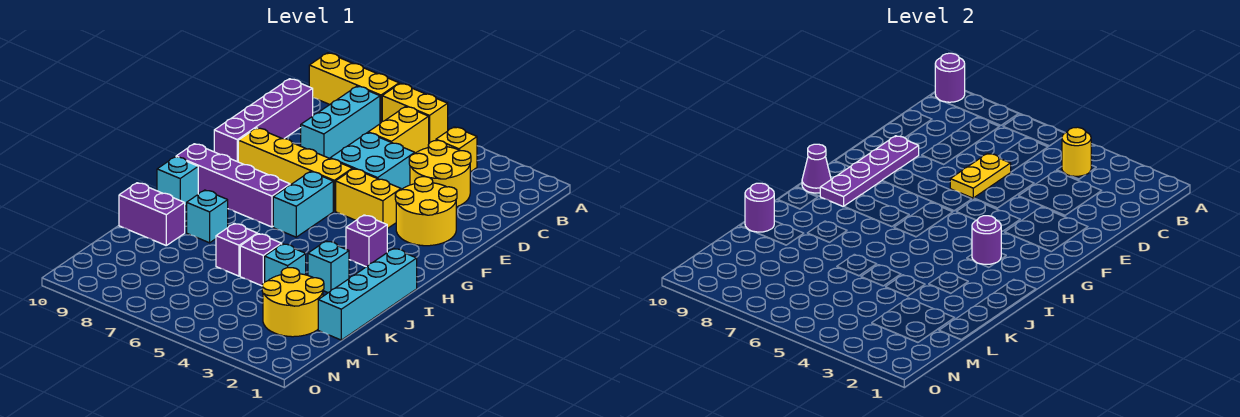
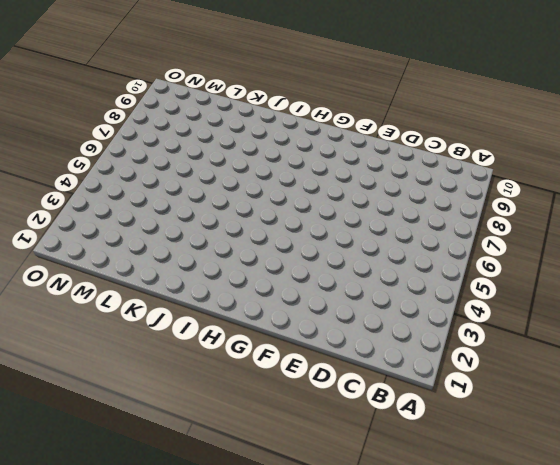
none -> yellow 1x2 brick [382,83,448,143]
none -> yellow 1x3 brick [309,53,399,123]
none -> yellow 1x1 brick [436,127,477,172]
none -> yellow 1x2 brick [368,107,429,153]

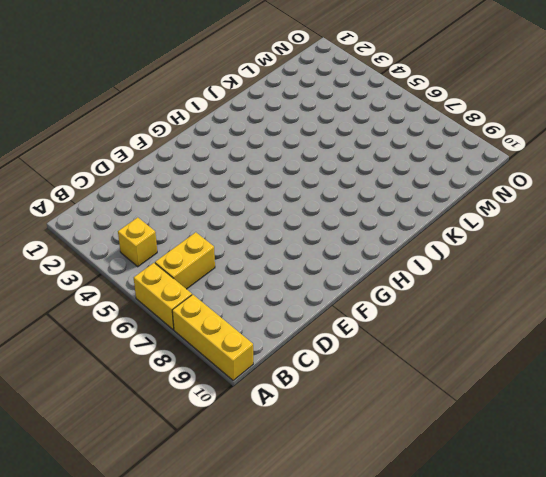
none -> cyan 1x3 brick [301,86,380,158]
none -> yellow 2x2 round brick [409,140,471,207]
none -> purple 1x4 brick [214,79,313,162]
none -> cyan 2x2 brick [330,133,415,190]

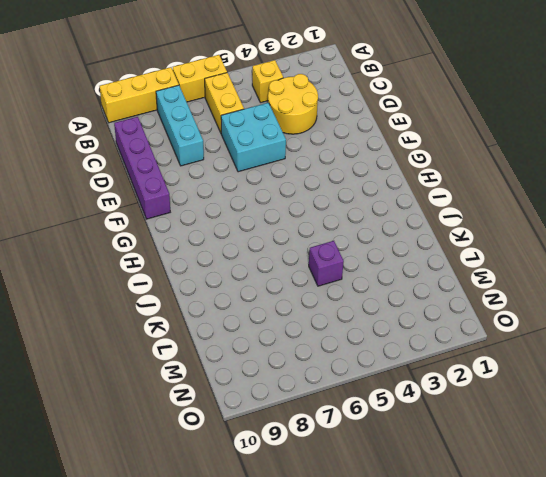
none -> yellow 2x2 round brick [395,177,457,246]
none -> yellow 1x2 brick [336,169,401,229]
none -> yellow 1x4 brick [238,128,352,211]
none -> cyan 1x2 brick [273,172,333,237]

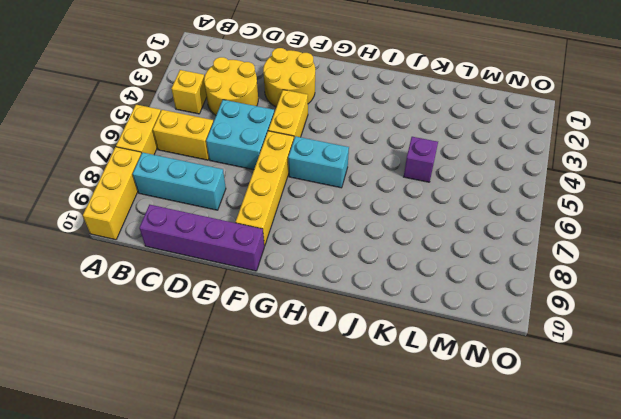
none -> purple 1x1 brick [346,215,387,267]
none -> purple 1x4 brick [176,144,290,227]
none -> cyan 1x4 brick [318,248,417,340]
none -> cyan 1x1 brick [157,157,198,206]

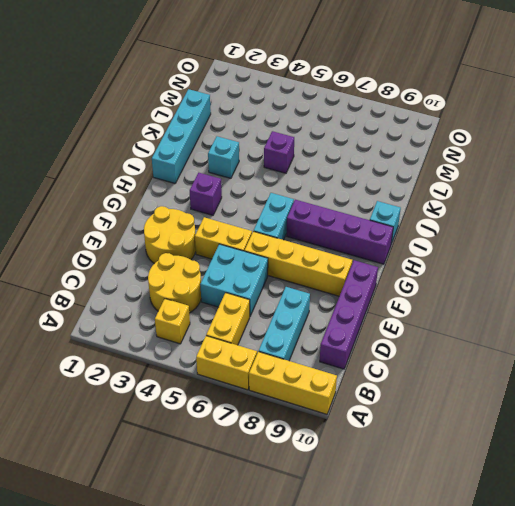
none -> cyan 1x1 brick [187,190,228,243]
none -> cyan 1x1 brick [265,244,306,282]
none -> purple 1x1 brick [216,223,257,276]
none -> purple 1x2 brick [119,183,185,245]

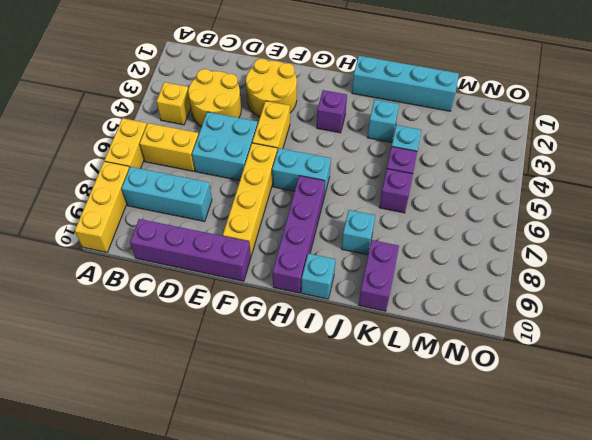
none -> yellow 2x2 round brick [262,268,324,337]
none -> purple 1x1 round brick [935,53,965,102]
none -> yellow 1x1 round brick [1062,127,1091,176]
none -> yellow 1x2 plate [950,153,1011,198]

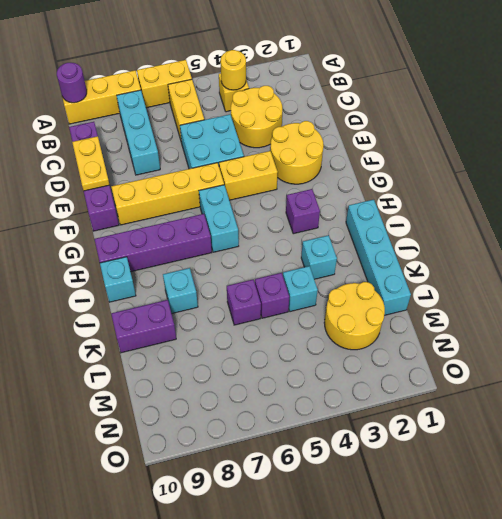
yellow 1x2 plate [72,136,109,191] -> yellow 1x2 plate moved to [950,153,1011,198]
none -> purple 1x4 plate [820,136,919,207]
none -> purple 1x1 round brick [972,216,1001,264]
none -> purple 1x1 cone [802,144,831,193]
none -> purple 1x1 round brick [745,183,774,232]

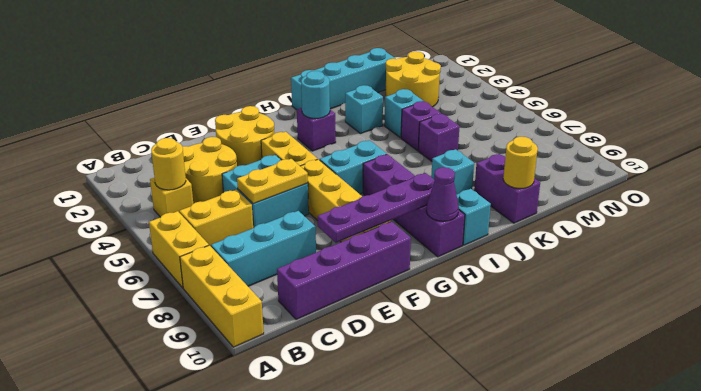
cyan 1x1 round brick [301,71,330,118] -> purple 1x1 round brick [972,216,1001,264]
yellow 1x1 round brick [503,137,538,188] -> purple 1x1 round brick [745,183,774,232]
none -> purple 1x1 round brick [935,53,965,102]

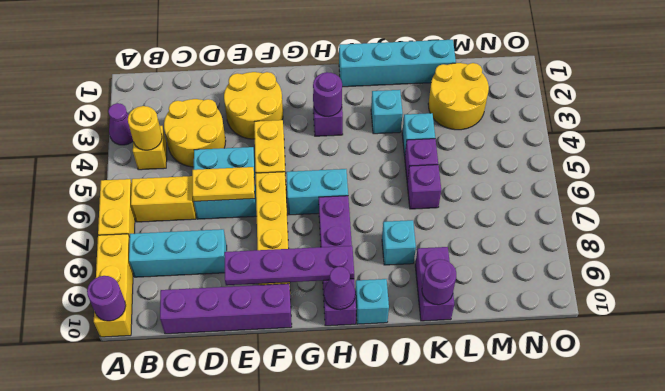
purple 1x1 cone [108,103,133,145] -> none

